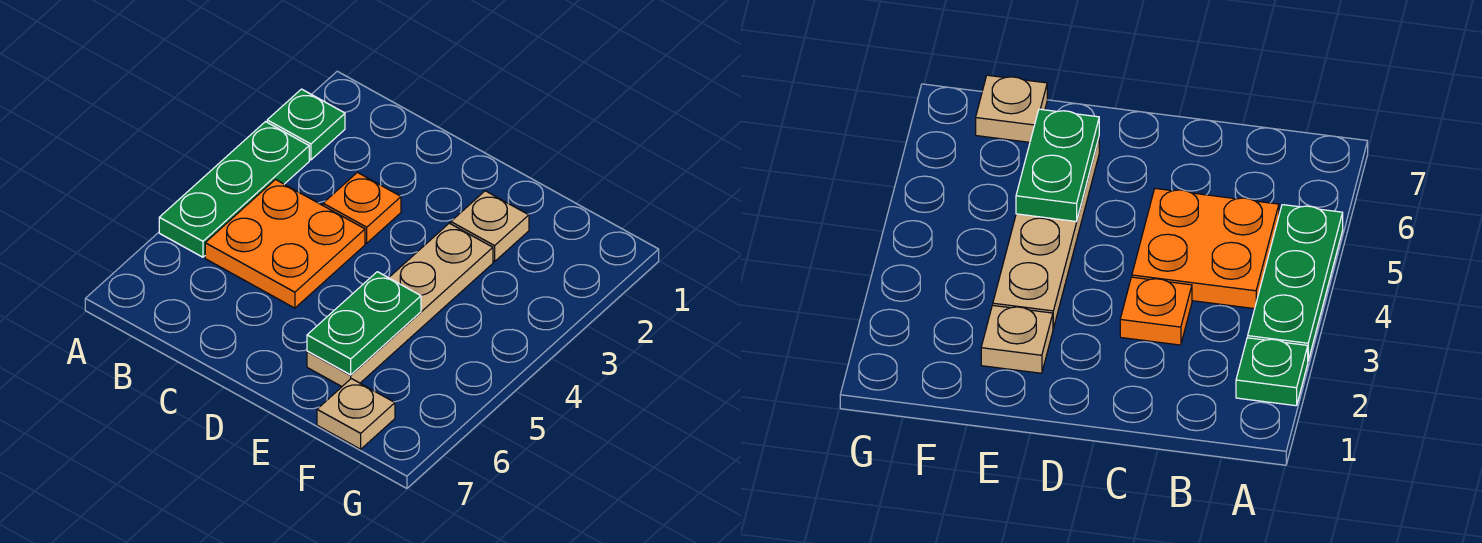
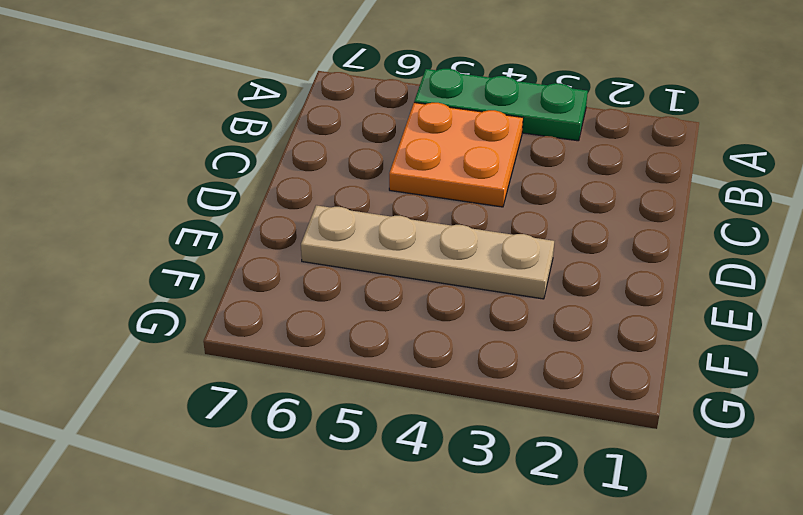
none -> green 1x1 plate [267,89,345,160]
none -> orange 1x1 plate [323,172,401,243]

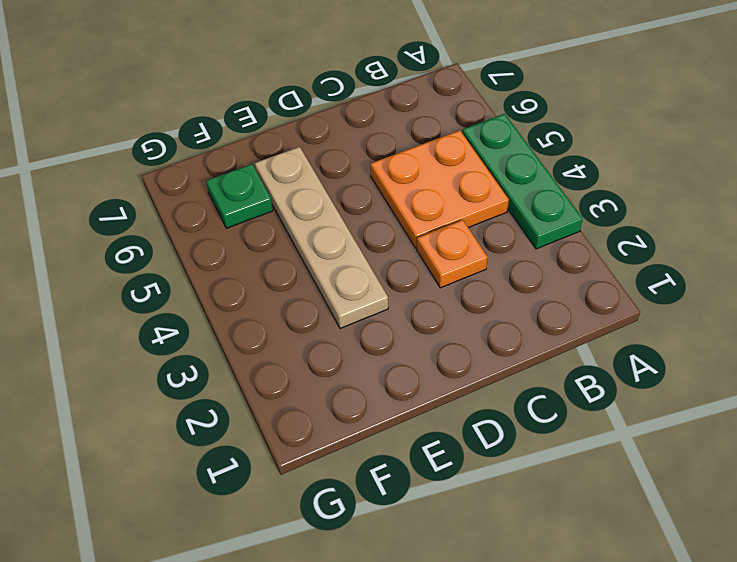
green 1x1 plate [206,164,273,228] -> green 1x1 plate moved to [267,89,345,160]
none -> tan 1x1 plate [451,191,529,262]
none -> tan 1x1 plate [317,379,395,449]

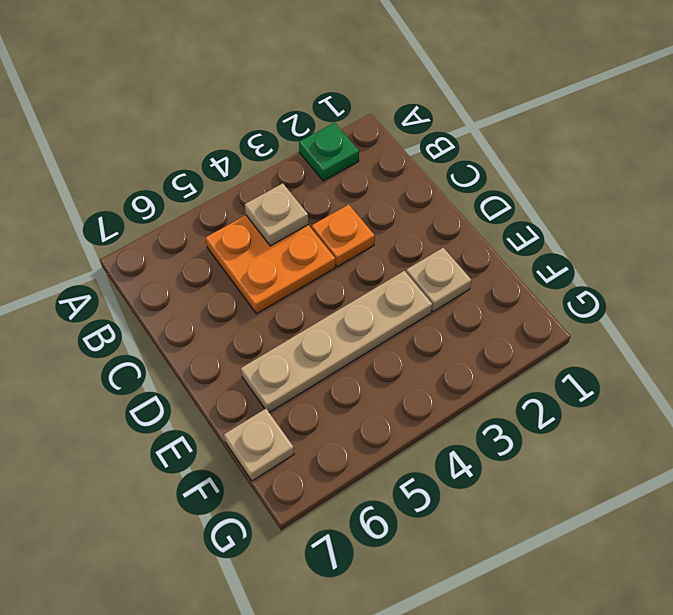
tan 1x1 plate [245,183,308,246] -> none
none -> green 1x3 plate [159,122,309,257]
none -> green 1x2 plate [307,272,421,375]

